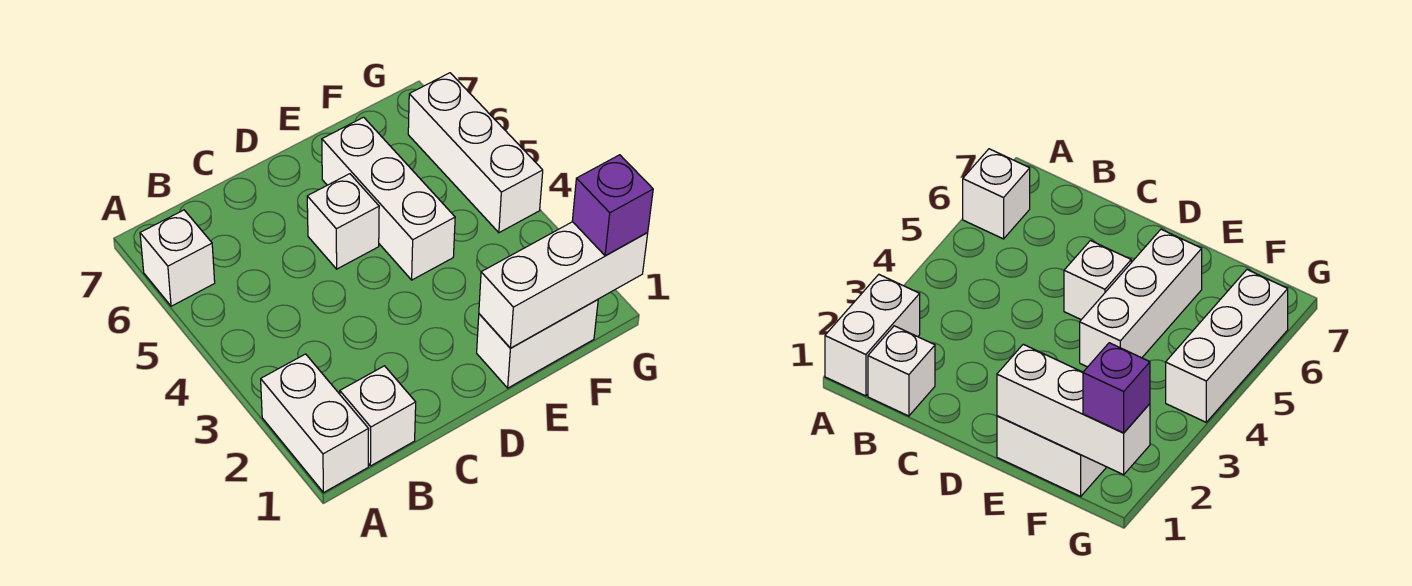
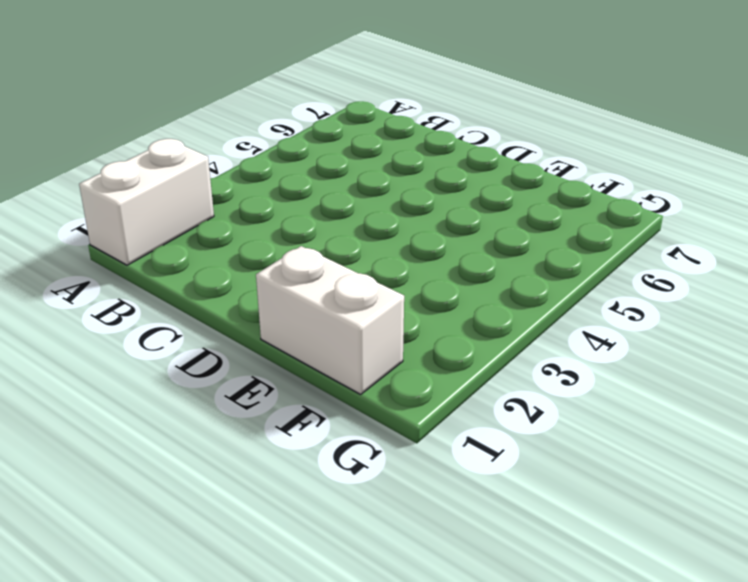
none -> white 1x1 brick [140,210,215,306]
none -> white 1x1 brick [340,366,416,466]

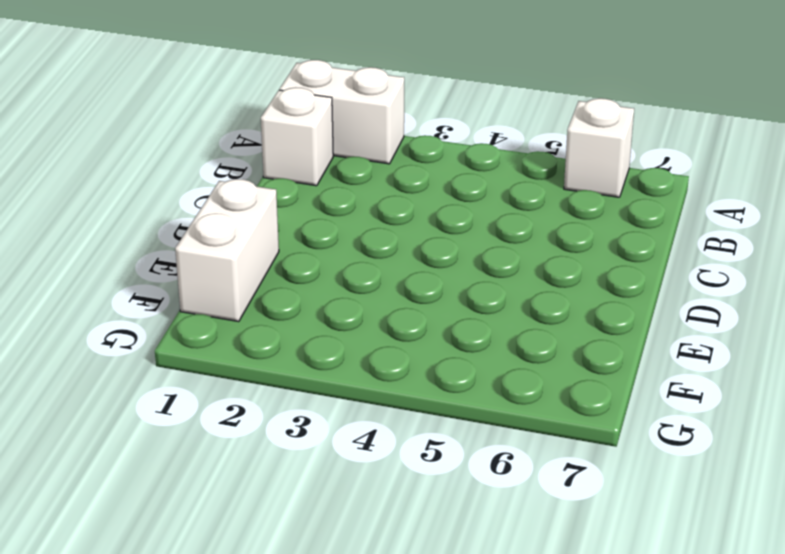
none -> white 1x1 brick [307,174,379,269]
none -> white 1x3 brick [322,117,455,280]

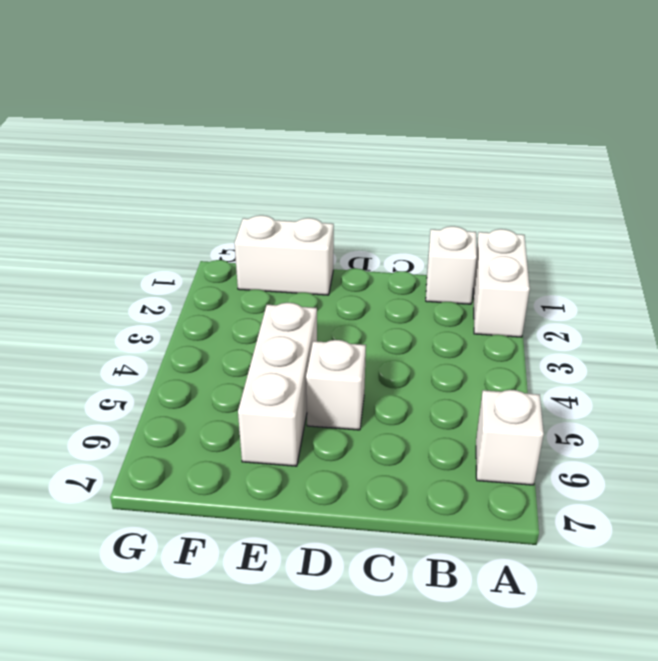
none -> white 1x3 brick [408,73,543,233]
none -> white 1x3 brick [479,222,648,348]

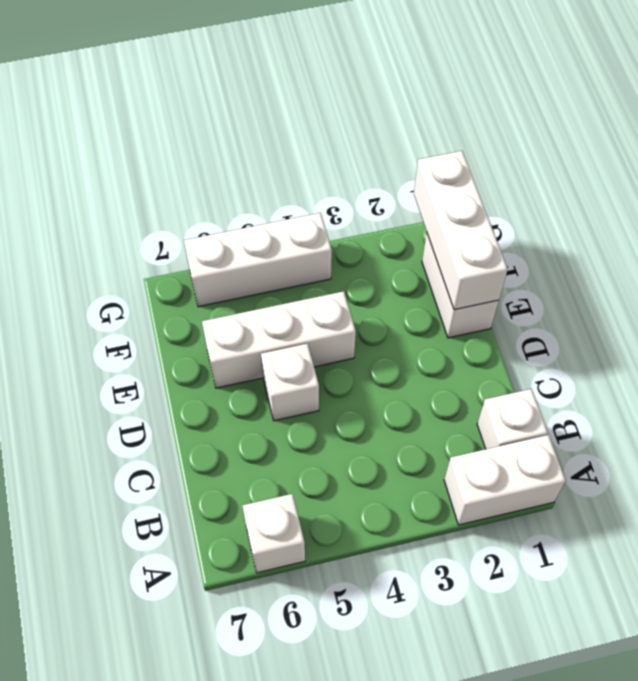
none -> purple 1x1 brick [572,155,653,256]

